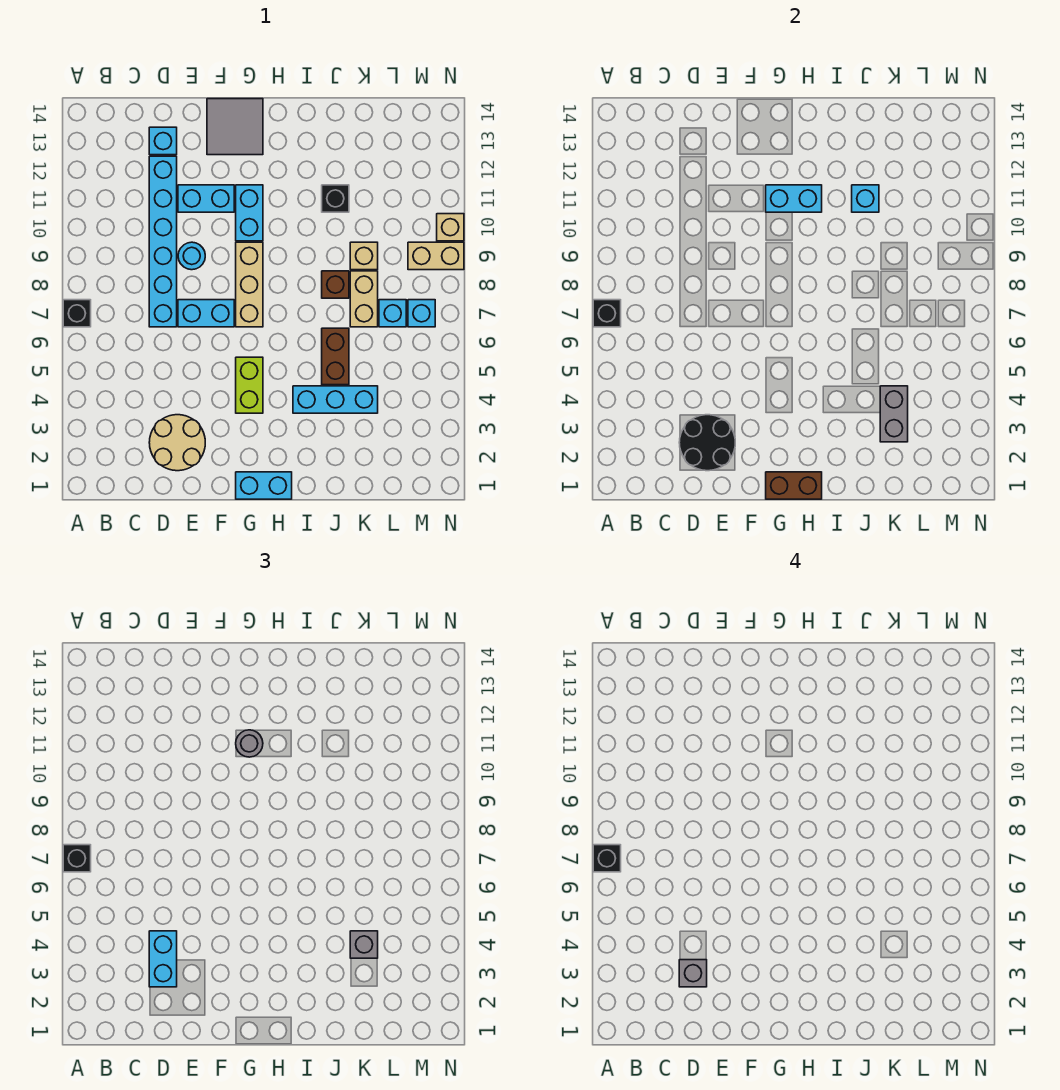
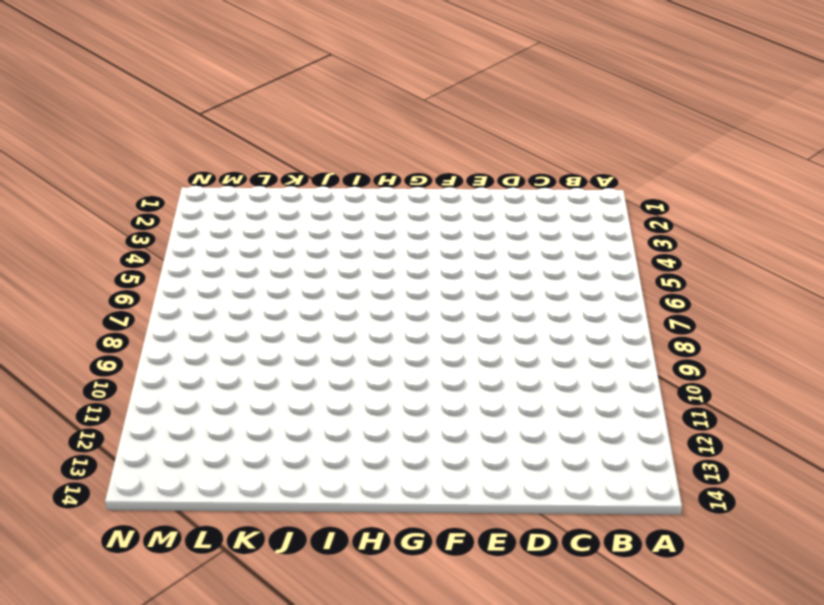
none -> black 1x1 brick [63,300,91,327]
none -> tan 2x2 round brick [149,415,205,471]
none -> cyan 1x6 brick [149,156,177,327]
none -> cyan 1x1 brick [149,127,177,155]

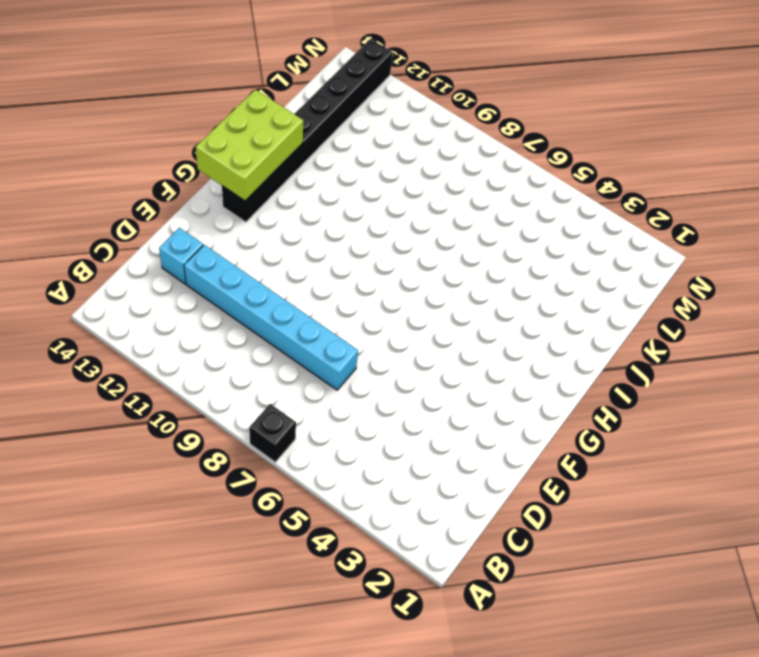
black 1x8 brick [222,39,393,222] -> grey 2x2 tile [207,99,263,155]
lime 2x3 brick [196,90,303,201] -> none
none -> tan 2x2 round brick [149,415,205,471]
none -> cyan 1x2 brick [178,300,234,327]
none -> cyan 1x1 round brick [178,242,205,270]
none -> cyan 1x2 brick [178,185,234,212]

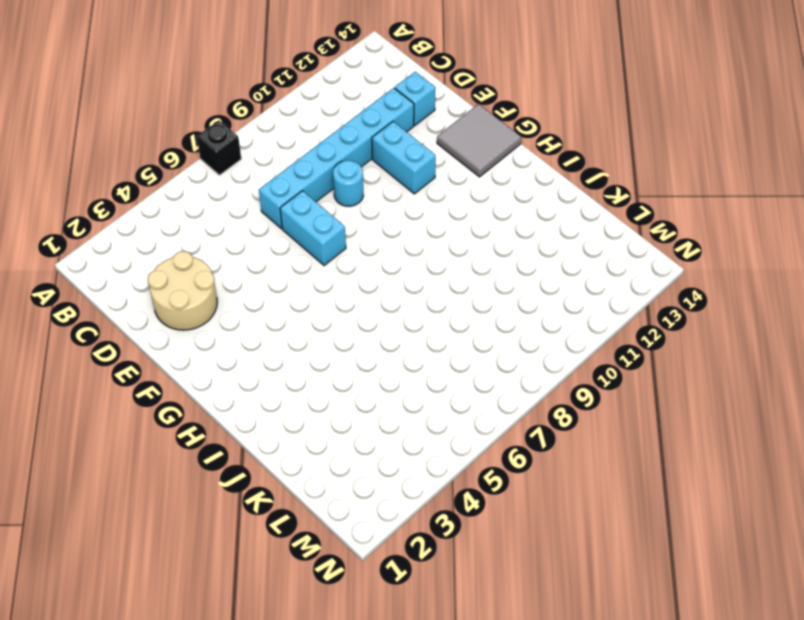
none -> cyan 1x2 brick [236,472,292,499]
none -> lime 1x2 brick [236,357,263,413]
none -> tan 1x3 brick [236,242,263,327]
none -> cyan 1x2 brick [236,185,263,241]

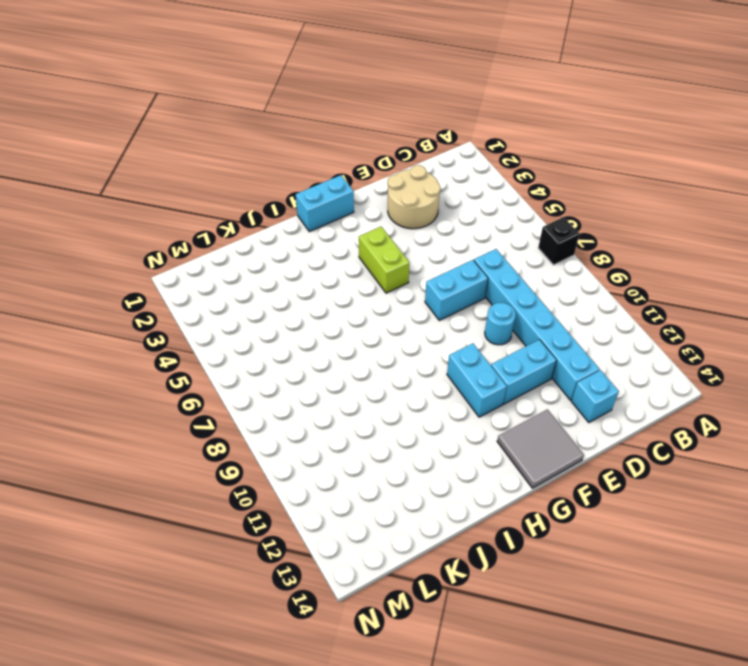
none -> tan 1x3 brick [236,242,263,327]
none -> cyan 1x3 brick [293,386,378,413]
none -> brown 1x2 brick [322,328,349,385]
none -> brown 1x1 brick [322,271,349,298]

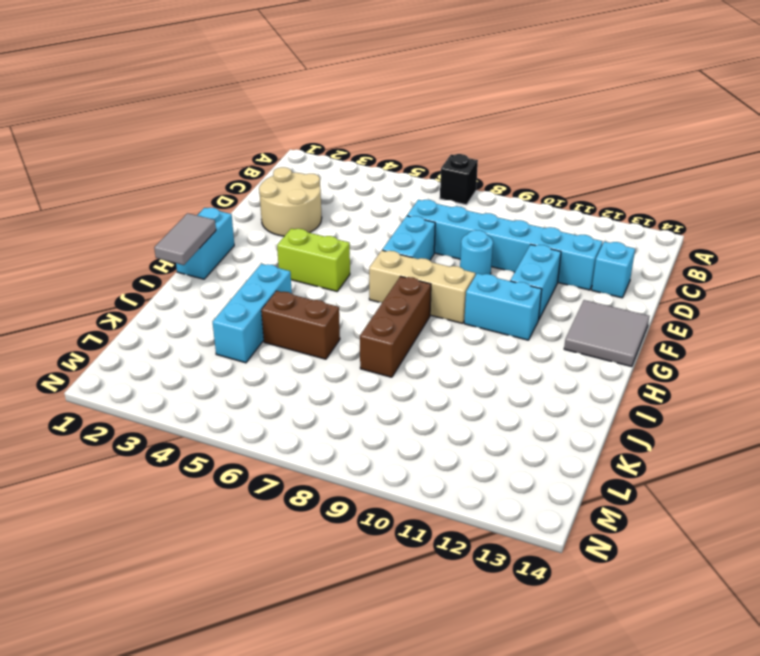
grey 1x2 tile [154,213,216,265] -> brown 1x2 brick [766,472,822,499]
brown 1x3 brick [360,276,431,377] -> brown 1x1 brick [322,271,349,298]
none -> black 1x1 brick [322,185,349,212]
none -> tan 1x2 brick [350,271,378,327]
none -> tan 1x1 brick [350,242,378,270]
none -> cyan 1x1 brick [379,300,406,327]

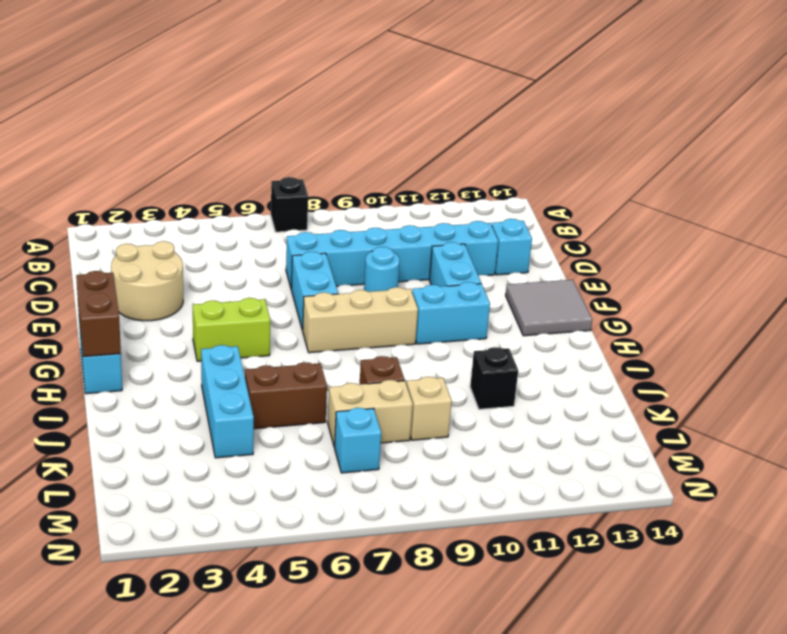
none -> cyan 1x1 brick [408,300,435,327]
none -> tan 1x2 brick [408,242,464,270]
none -> tan 1x1 brick [437,214,464,241]
none -> black 1x1 brick [593,300,621,327]

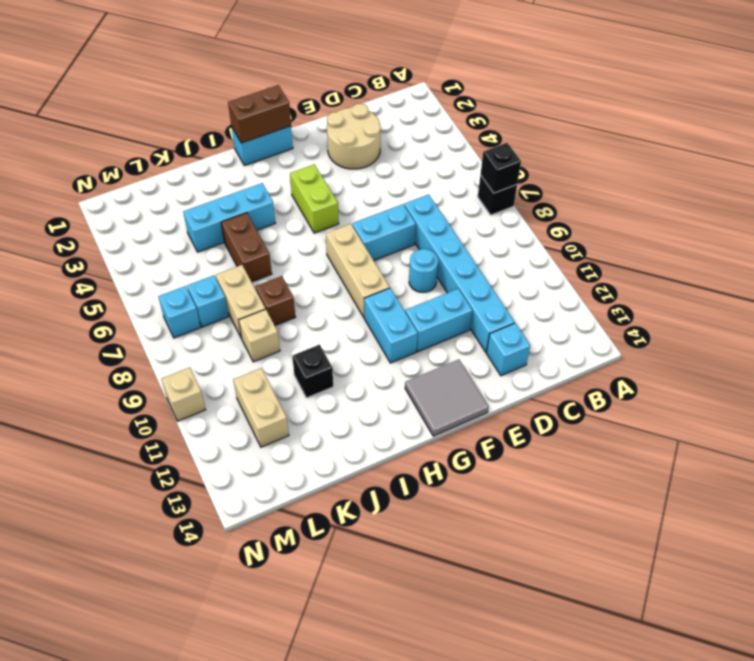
tan 1x2 brick [233,368,289,447] -> tan 1x2 brick turned to [408,242,464,270]
none -> black 2x2 round brick [679,415,735,471]
none -> cyan 1x2 brick [766,185,822,212]
none -> cyan 1x1 brick [852,185,879,212]
none -> grey 1x2 brick [880,386,908,442]

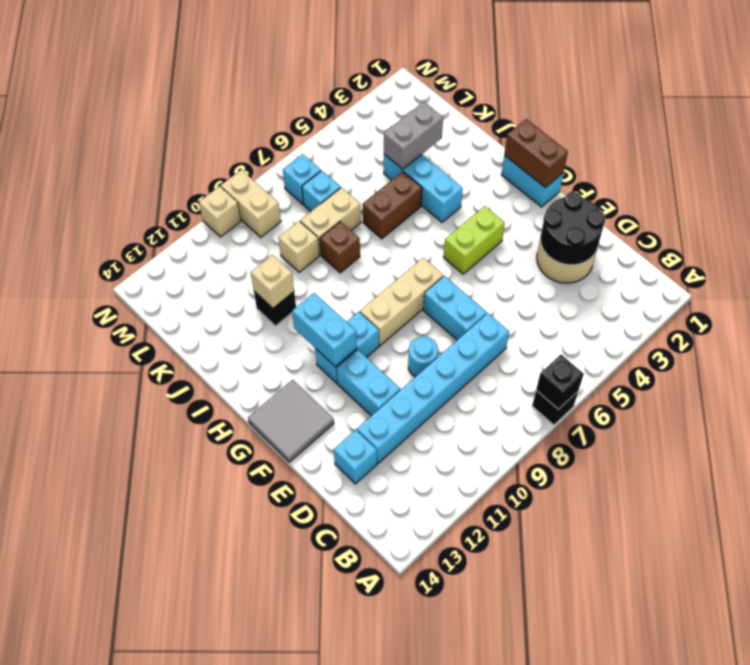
tan 1x1 brick [251,255,294,308] -> cyan 1x1 brick [852,185,879,212]
none -> black 1x1 brick [63,845,91,872]
none -> cyan 1x2 brick [149,931,177,987]
none -> grey 1x1 round brick [236,730,263,757]
none -> grey 1x1 brick [350,931,378,958]

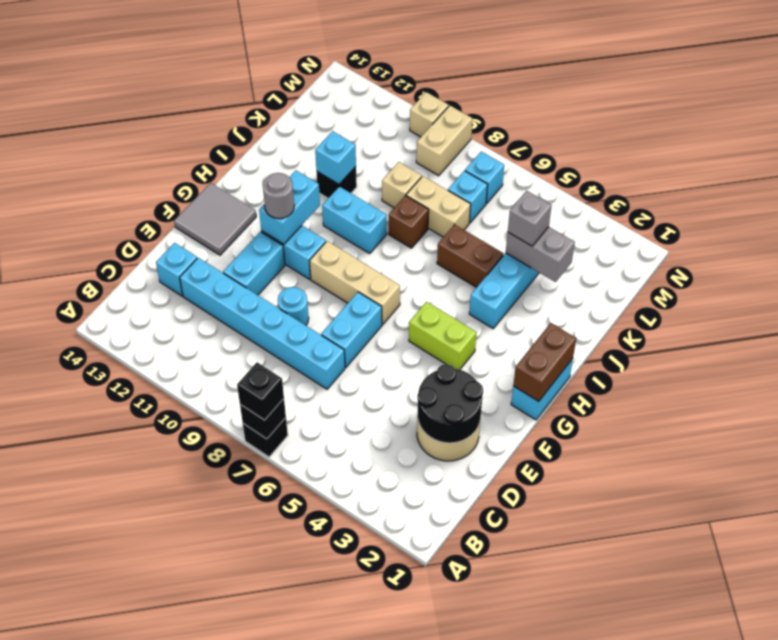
cyan 1x2 brick [322,186,387,253] -> cyan 1x2 brick moved to [149,931,177,987]
none -> black 1x1 brick [593,845,621,872]
none -> grey 1x1 brick [679,960,707,987]

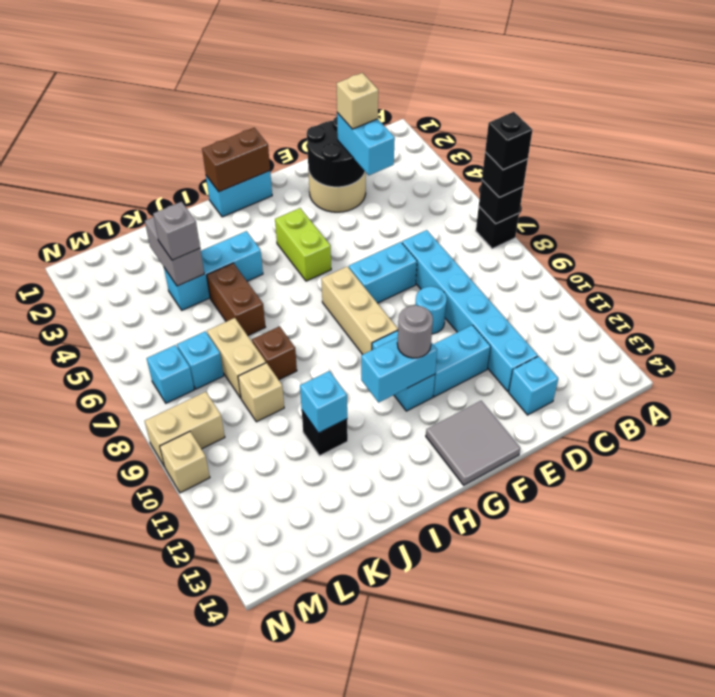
tan 1x1 brick [337,73,378,129] -> grey 1x1 brick [679,960,707,987]

